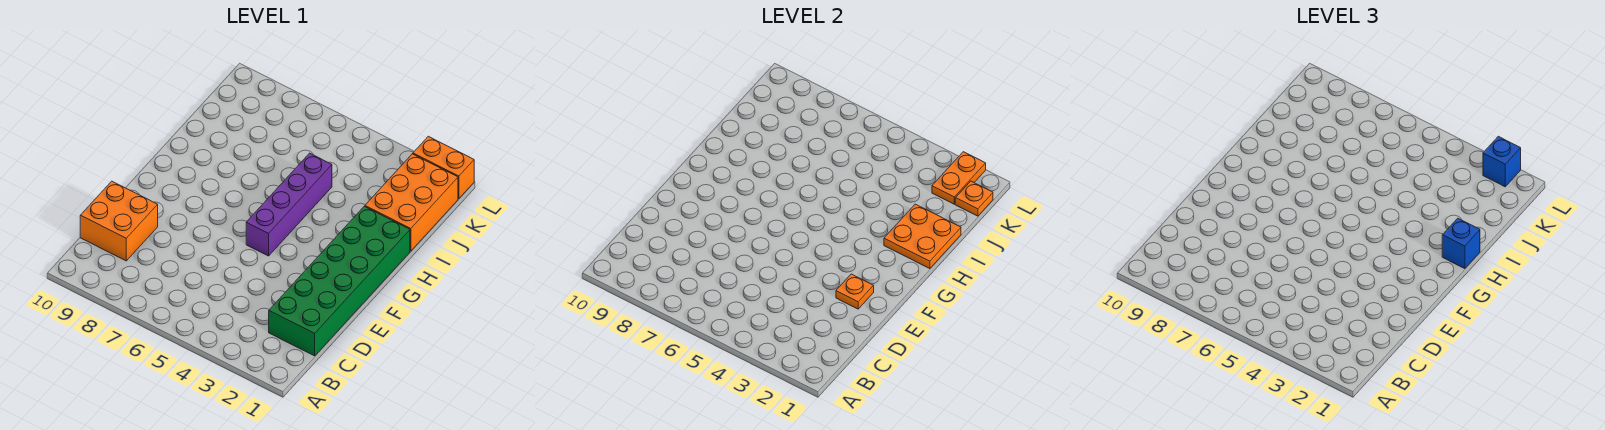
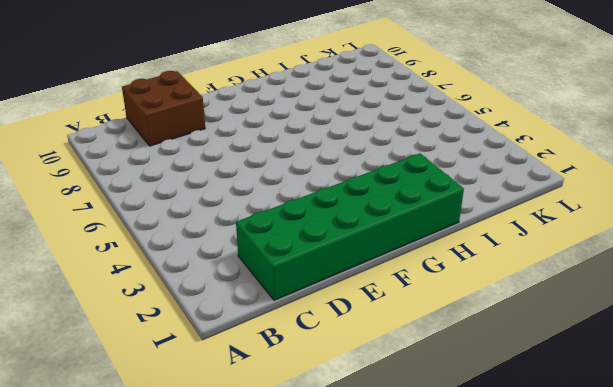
brown 2x2 brick [122,71,205,146] -> orange 2x2 brick [80,181,158,261]
none -> purple 1x4 brick [246,153,332,256]
none -> orange 2x3 brick [365,154,458,251]

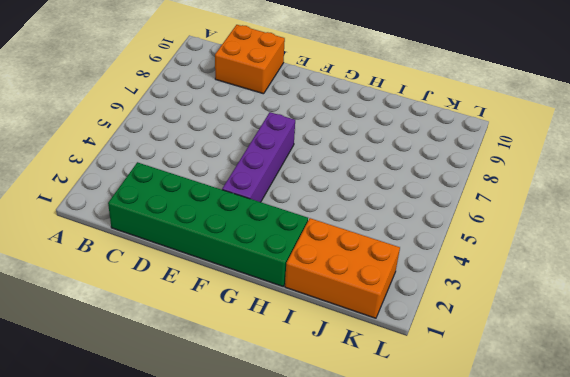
purple 1x4 brick [222,112,295,202] -> purple 1x4 brick turned to [246,153,332,256]
none -> orange 1x2 brick [413,136,474,199]
none -> orange 1x1 plate [836,274,874,309]

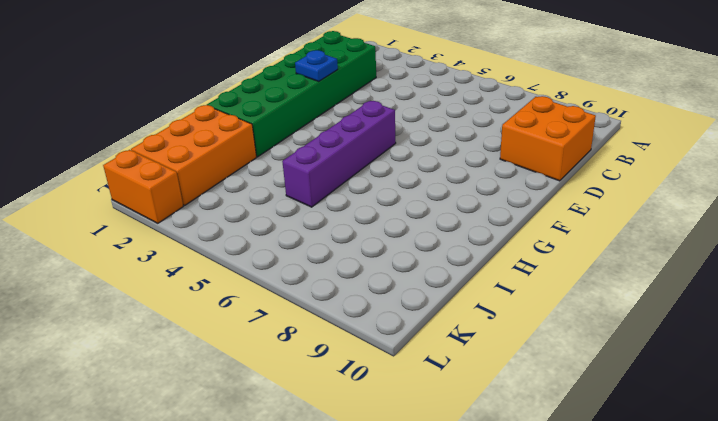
blue 1x1 plate [295,50,338,81] -> orange 1x1 plate [836,274,874,309]
none -> orange 2x2 plate [884,204,961,269]
none -> orange 1x1 plate [955,181,993,216]

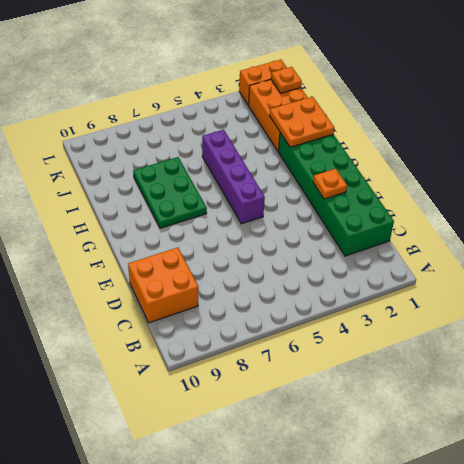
green 2x3 plate [133,157,207,228] -> none
none -> orange 1x2 plate [932,152,986,204]
none -> blue 1x1 brick [1442,218,1480,269]

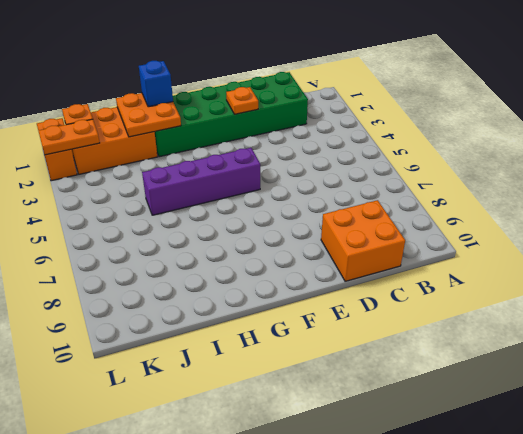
none -> blue 1x1 brick [1483,136,1521,187]

